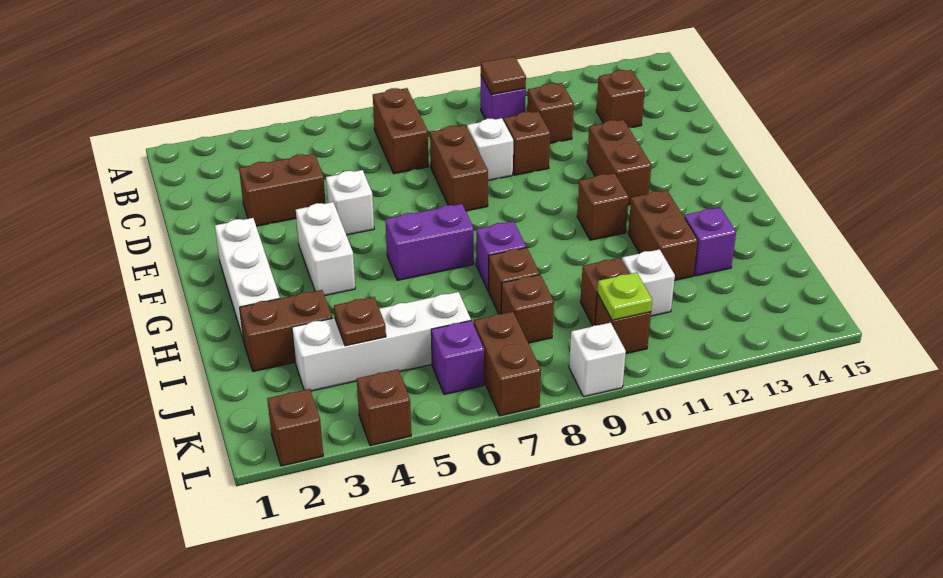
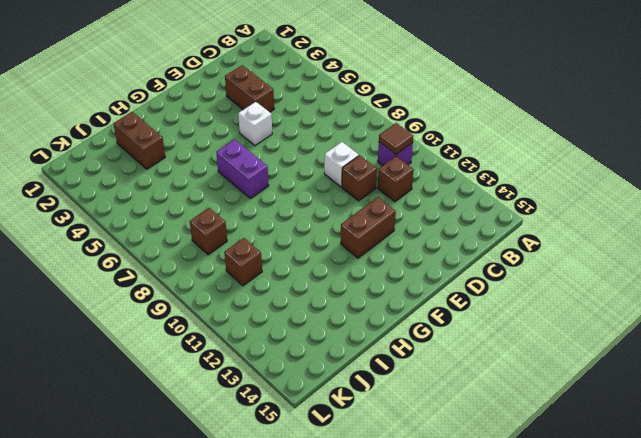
none -> brown 1x2 brick [373,88,428,174]
none -> brown 1x1 brick [596,70,645,128]
none -> brown 1x2 brick [430,125,488,211]
none -> white 1x3 brick [215,218,280,341]

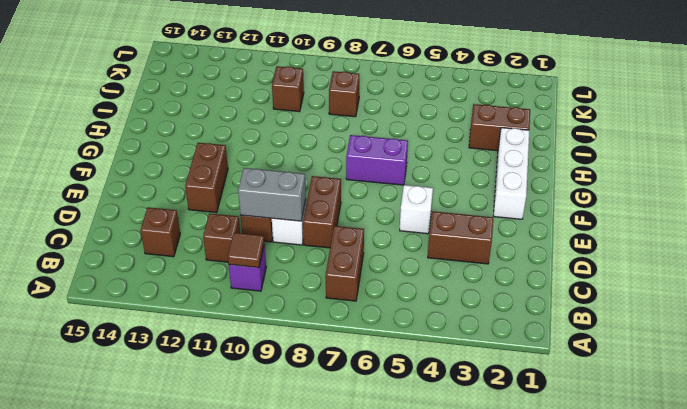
grey 1x2 brick [238,168,306,221] -> none
none -> white 1x2 brick [296,202,355,296]
none -> brown 1x1 brick [577,173,629,240]
none -> purple 1x1 brick [476,221,526,290]
none -> brown 1x2 brick [628,190,698,280]

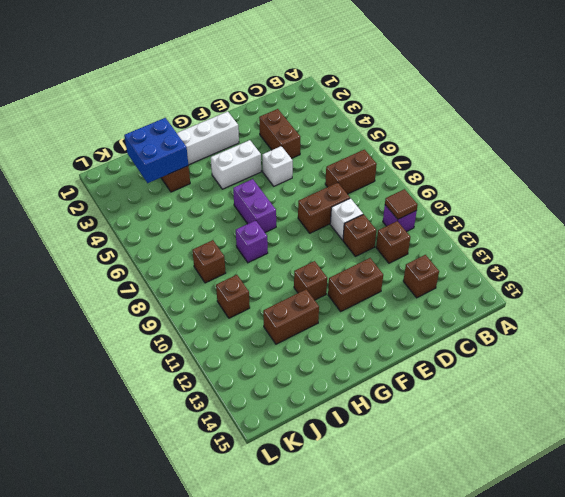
blue 2x2 brick [124,118,188,183] -> none
none -> brown 1x1 brick [488,247,540,314]
none -> purple 1x1 brick [684,207,736,276]
none -> white 1x4 brick [292,292,471,391]
none -> white 1x1 brick [622,249,675,316]

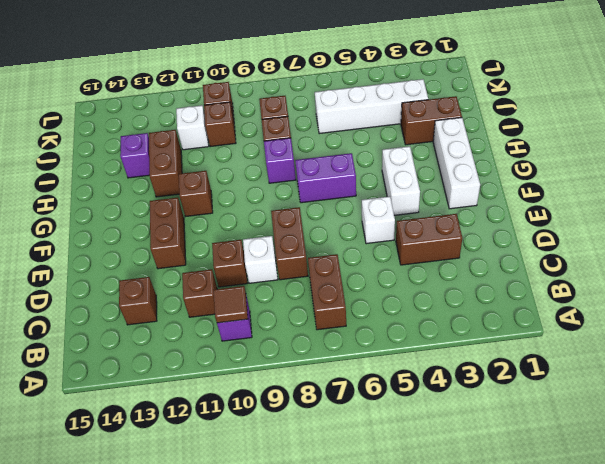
none -> purple 1x1 brick [431,321,484,394]
none -> brown 1x2 brick [474,312,541,416]
none -> brown 1x1 brick [267,389,323,466]
none -> brown 1x1 brick [357,369,411,446]

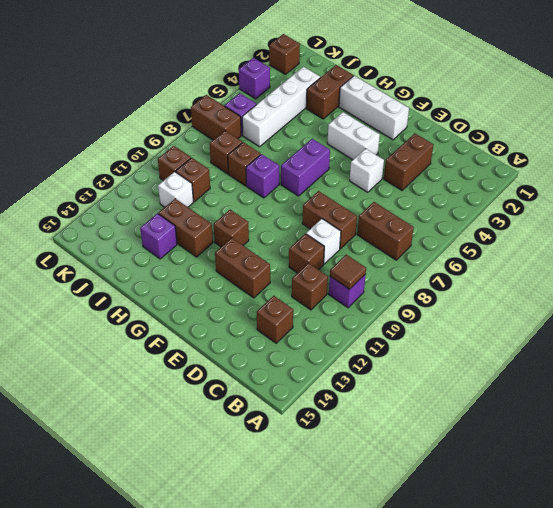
purple 1x1 brick [239,58,270,99] -> brown 1x1 brick [357,369,411,446]
none -> white 1x1 brick [569,323,626,397]
none -> brown 1x1 plate [334,297,386,346]
none -> lime 1x1 plate [597,272,652,320]

